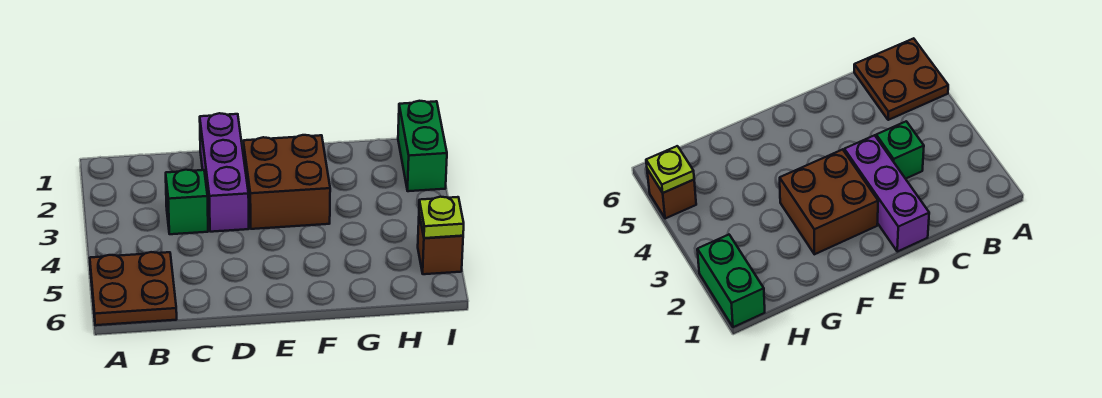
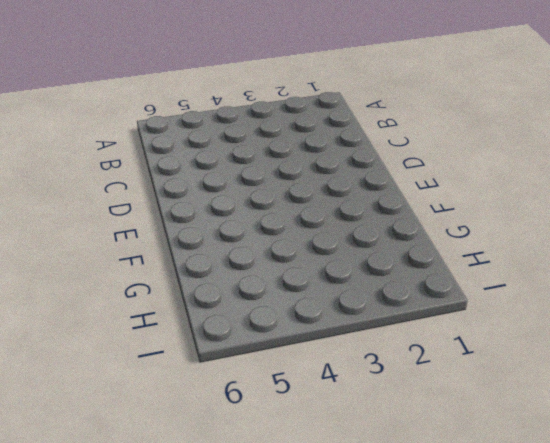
none -> brown 2x2 plate [90,252,177,325]
none -> green 1x1 brick [166,170,208,234]

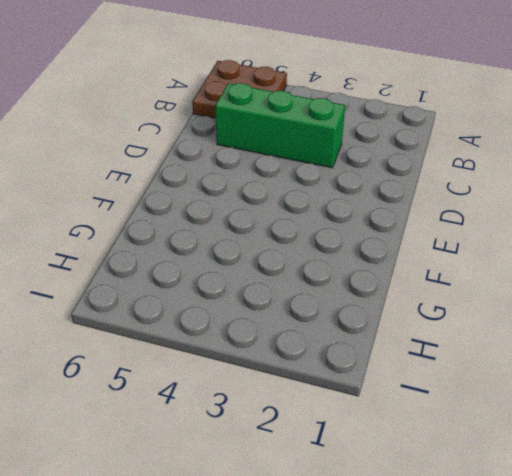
green 1x3 brick [215,83,345,168] -> green 1x1 brick [166,170,208,234]
none -> purple 1x3 brick [200,113,249,232]
none -> brown 2x2 brick [243,135,330,229]

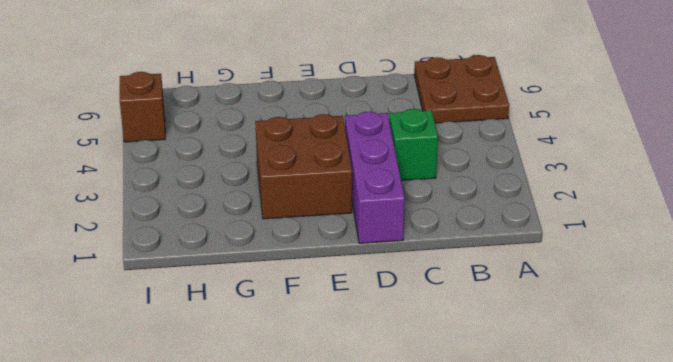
none -> green 1x2 brick [398,101,447,191]
none -> lime 1x1 plate [419,197,464,238]

